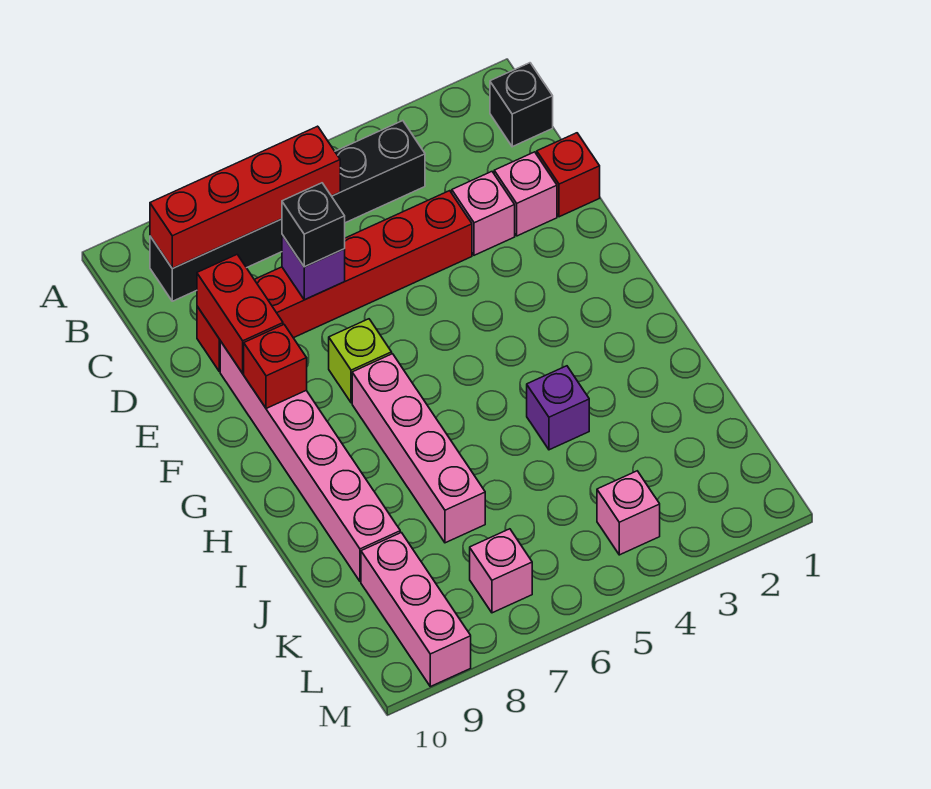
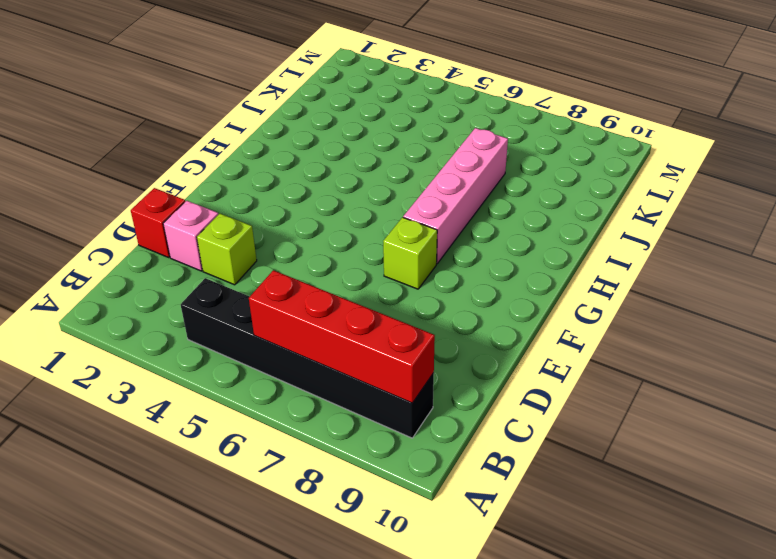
lime 1x1 brick [197,214,257,285] -> pink 1x1 brick [452,172,515,255]
none -> black 1x1 brick [490,63,553,147]
none -> red 1x6 brick [197,191,472,371]
none -> pink 1x6 brick [220,341,400,581]

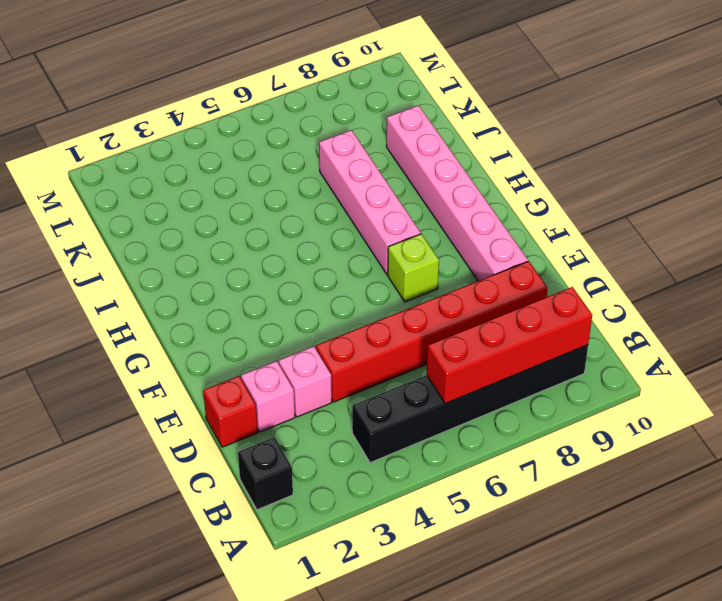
none -> purple 1x1 brick [527,366,589,450]
none -> pink 1x3 brick [361,533,471,687]
none -> pink 1x1 brick [597,471,660,555]

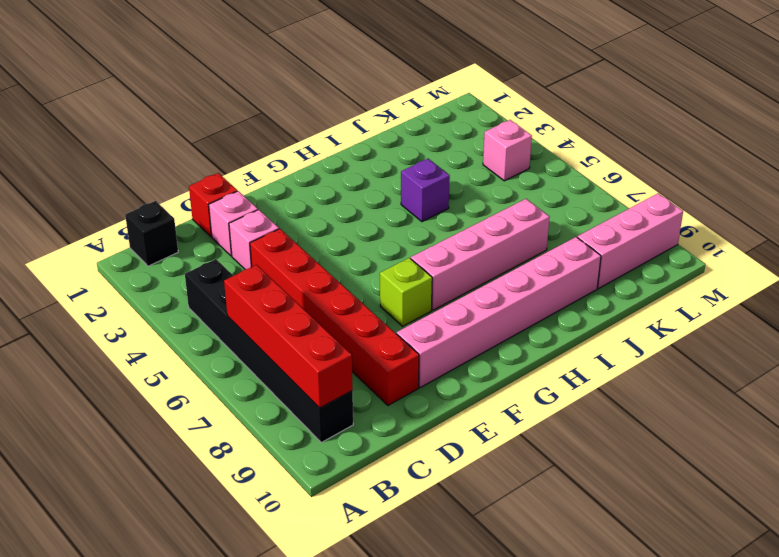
none -> pink 1x1 brick [470,529,532,613]
none -> purple 1x1 brick [282,235,345,300]
none -> red 1x2 brick [197,255,283,373]

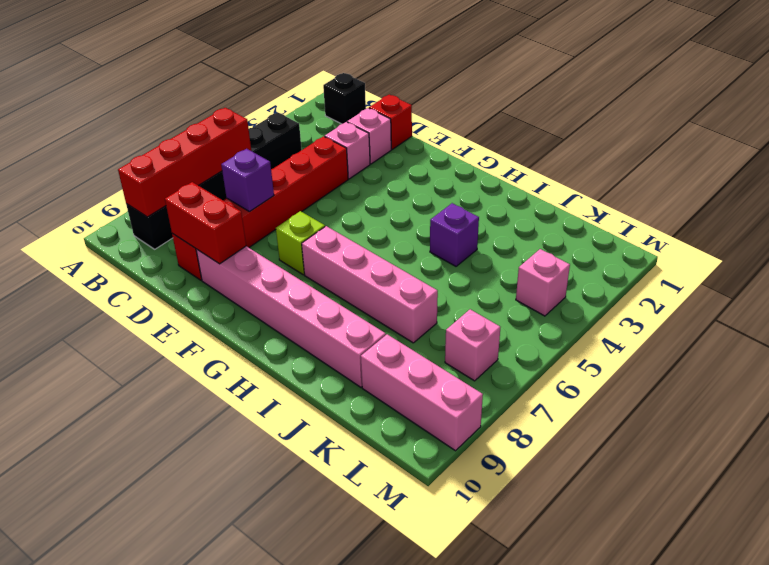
none -> red 1x1 brick [244,325,307,408]
none -> black 1x1 brick [282,183,345,267]

